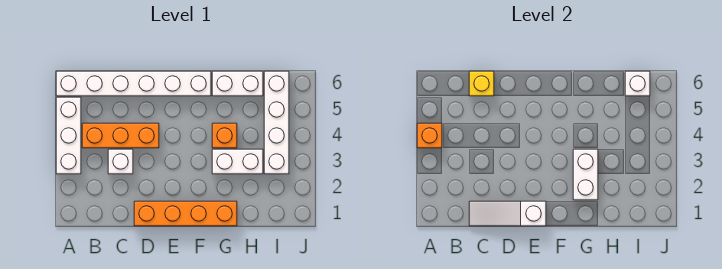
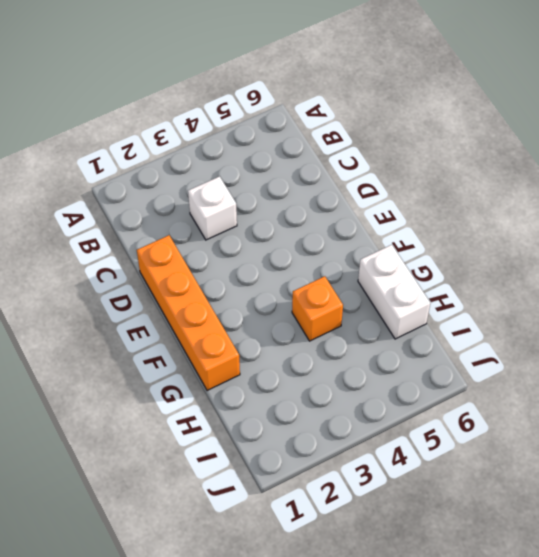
none -> white 1x3 brick [56,97,81,174]
none -> white 1x6 brick [56,71,211,96]
none -> orange 1x3 brick [82,123,159,148]

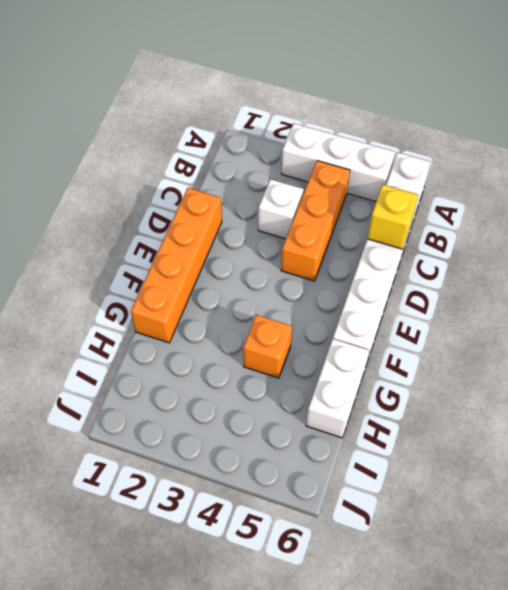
none -> white 1x2 brick [212,149,263,174]
none -> white 1x4 brick [264,71,289,174]
none -> orange 1x1 brick [417,123,442,148]

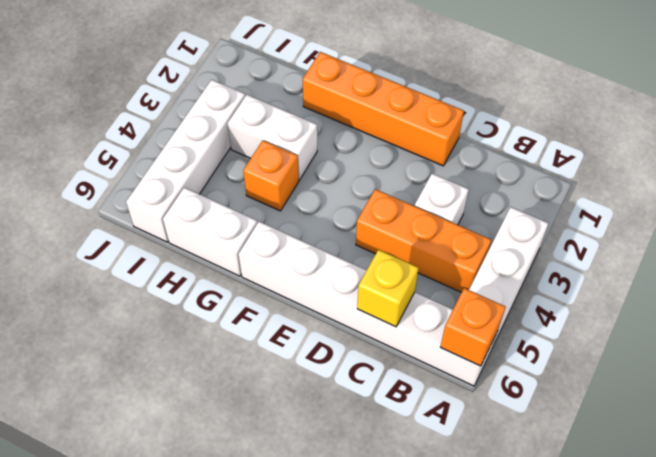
orange 1x1 brick [440,288,506,366] -> orange 1x1 brick moved to [417,123,442,148]
none -> white 1x3 slope [469,201,546,226]
none -> white 1x2 brick [573,149,598,200]
none -> white 1x1 brick [625,71,650,96]

